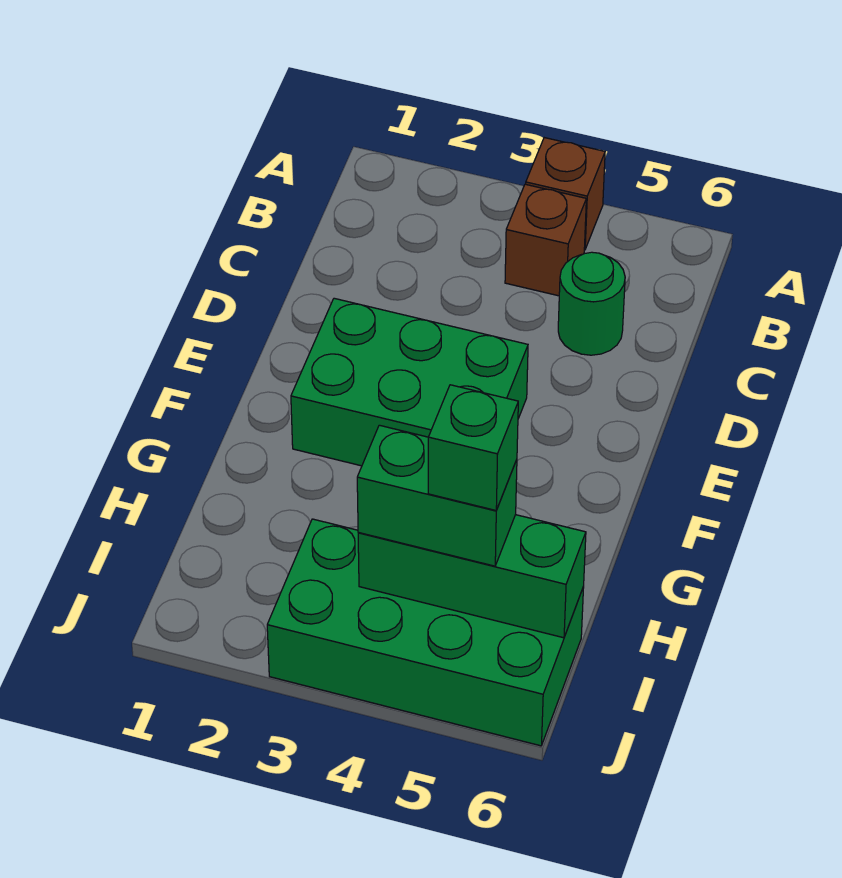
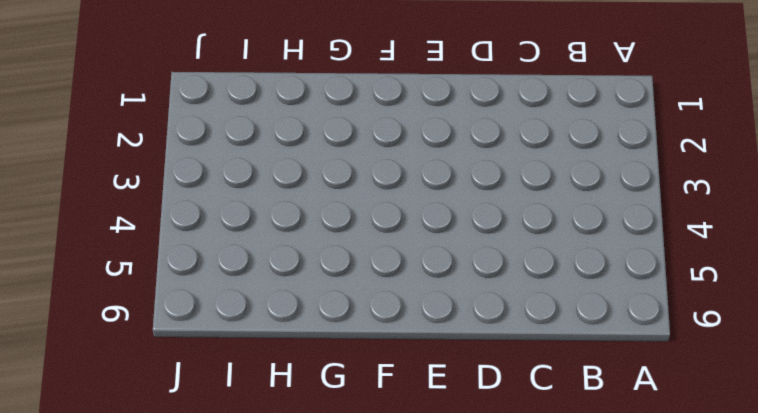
none -> brown 1x1 brick [526,138,605,250]
none -> brown 1x1 brick [505,184,586,296]

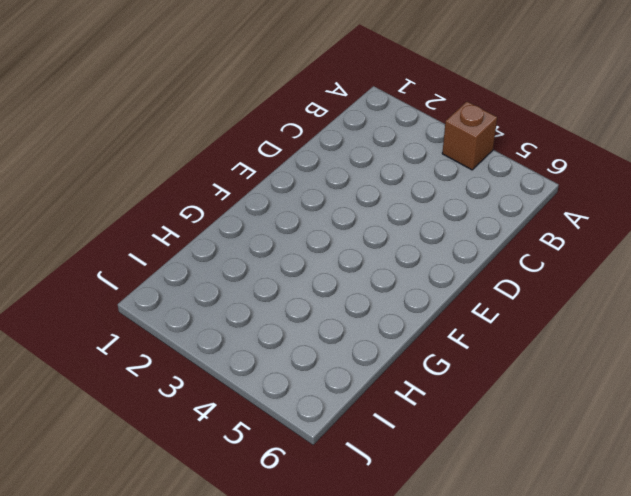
none -> brown 1x1 brick [505,184,586,296]
none -> green 1x1 round brick [558,252,625,355]

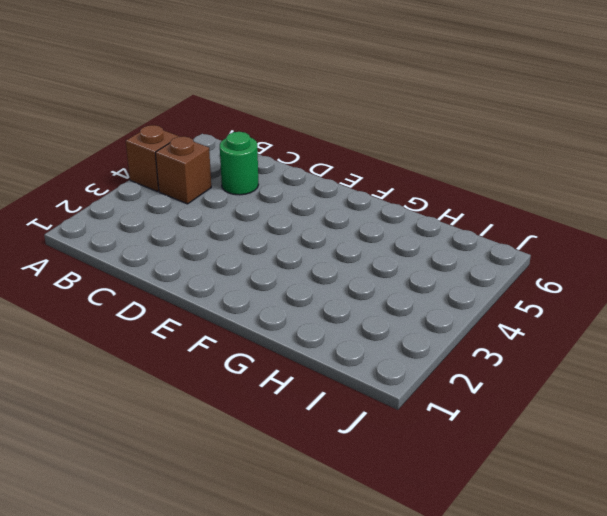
none -> green 2x3 brick [291,298,528,466]
none -> green 2x4 brick [267,519,584,746]

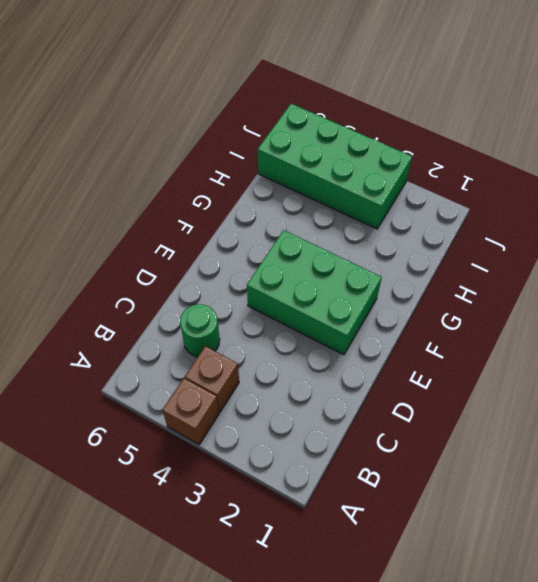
none -> green 1x3 brick [358,515,586,638]
none -> green 1x2 brick [357,425,517,566]

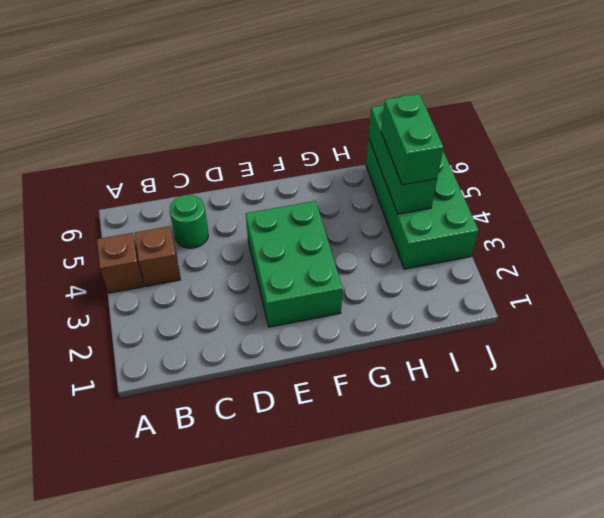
none -> green 1x1 brick [428,385,518,510]

